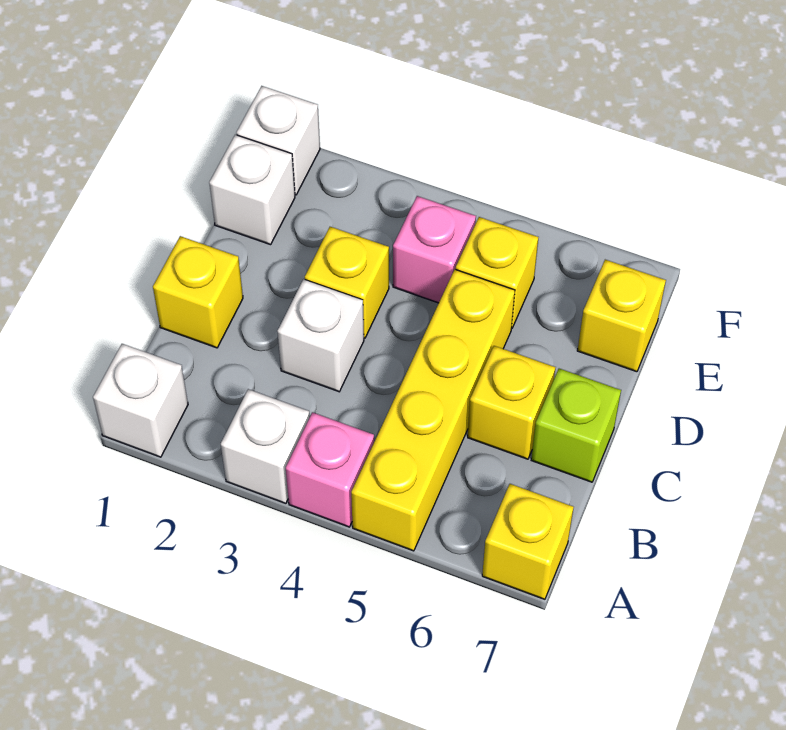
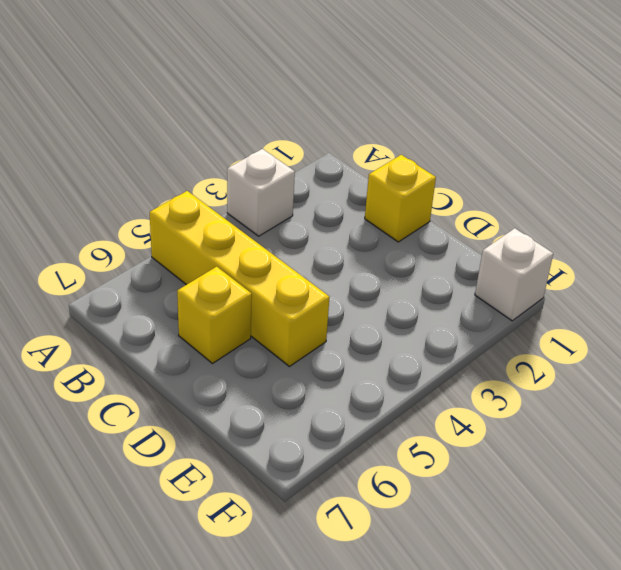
none -> white 1x1 brick [93,344,188,457]
none -> pink 1x1 brick [286,412,374,527]
none -> yellow 1x1 brick [482,484,574,599]

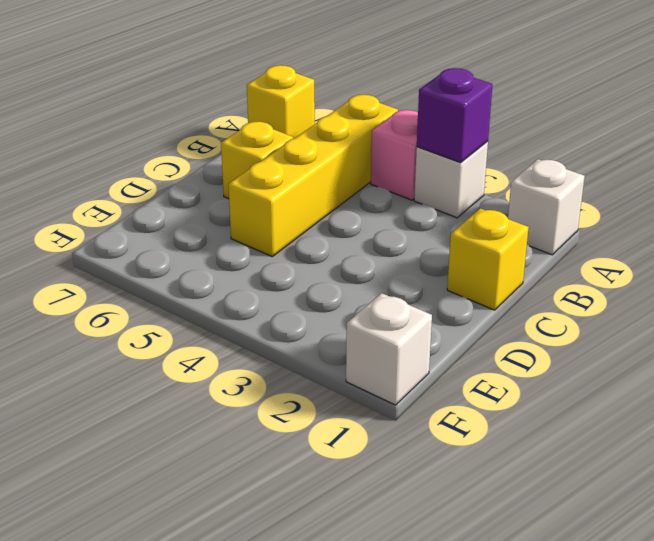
purple 1x1 brick [417,68,492,163] -> none
none -> white 1x1 brick [277,279,364,392]
none -> lime 1x1 brick [531,369,621,482]
none -> yellow 1x1 brick [305,227,389,338]

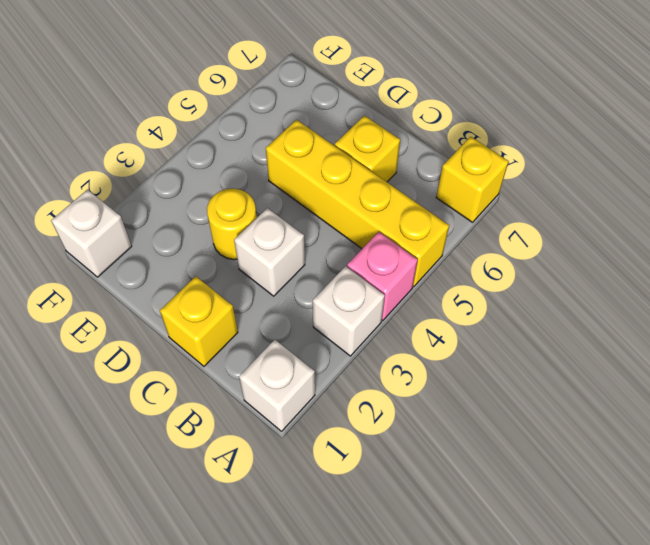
yellow 1x1 round brick [207,189,257,260] -> yellow 1x1 brick [305,227,389,338]
none -> lime 1x1 brick [531,369,621,482]
none -> white 1x1 brick [209,135,295,245]
none -> pink 1x1 brick [393,196,476,303]

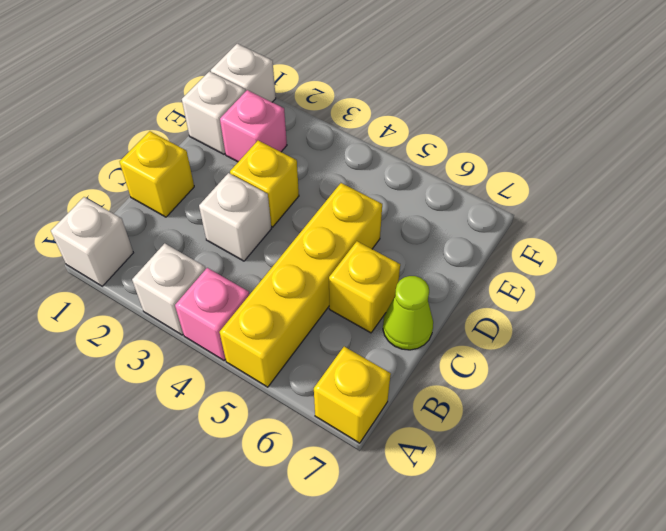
lime 1x1 cone [383,276,433,350] -> lime 1x1 brick [531,369,621,482]
pink 1x1 brick [220,90,287,162] -> pink 1x1 brick moved to [393,196,476,303]
none -> yellow 1x1 brick [456,217,538,328]
none -> yellow 1x1 brick [577,260,666,372]

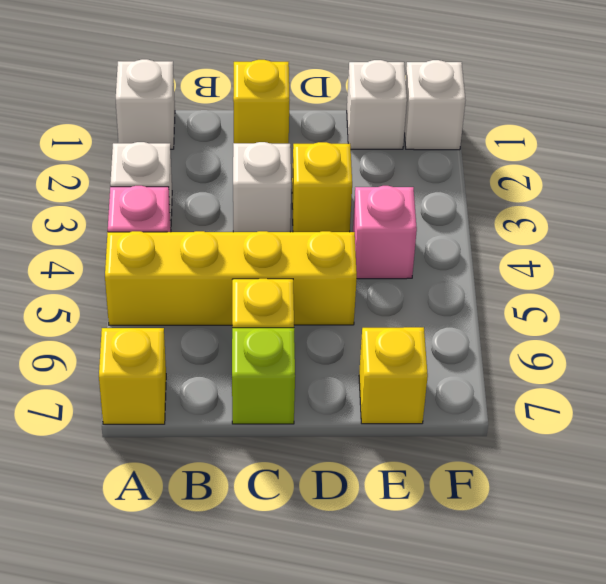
none -> yellow 1x1 brick [456,217,538,328]

